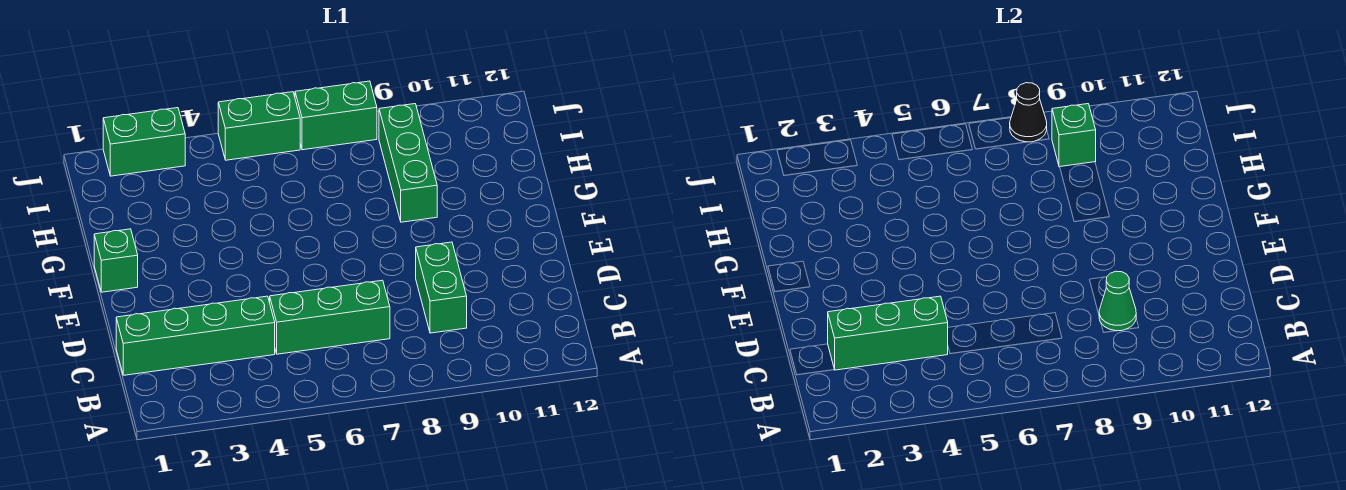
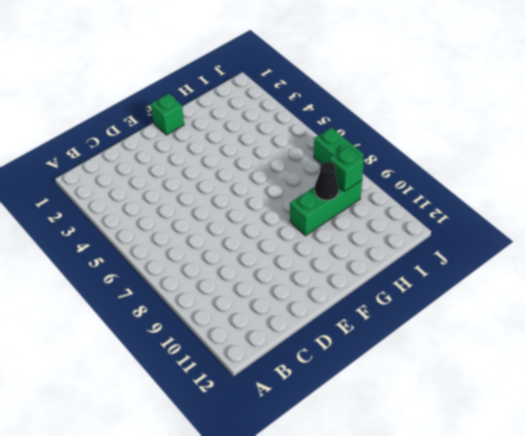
black 1x1 cone [314,162,339,200] -> black 1x1 cone moved to [1010,83,1047,142]
none -> green 1x4 brick [116,296,275,375]
none -> green 1x3 brick [270,280,390,354]
none -> green 1x2 brick [416,242,467,333]

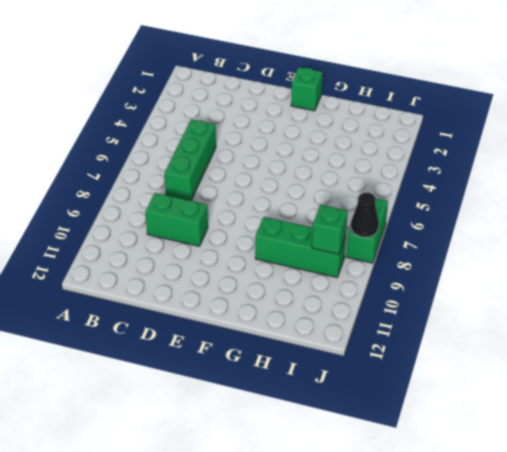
none -> green 1x4 brick [116,296,275,375]
none -> green 1x2 brick [103,108,185,176]
none -> green 1x2 brick [218,92,300,160]

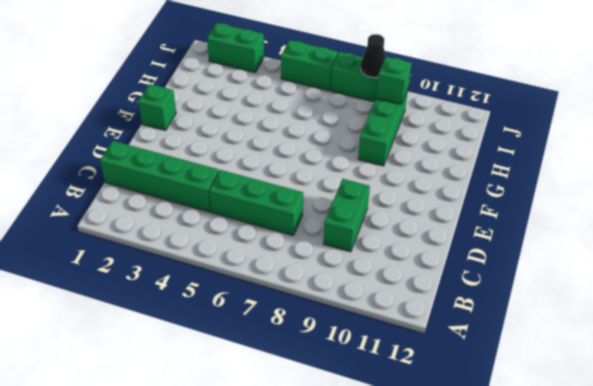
none -> green 1x3 brick [828,296,948,370]
none -> green 1x1 cone [1099,271,1136,331]

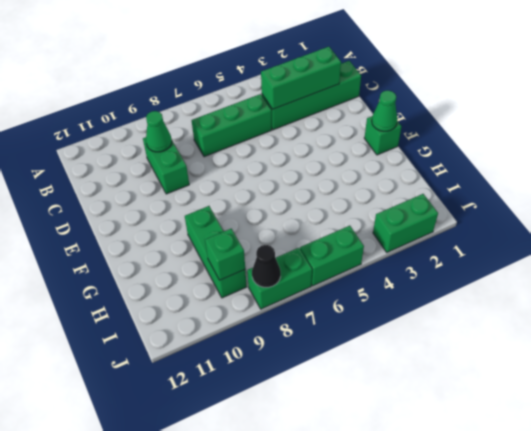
green 1x1 cone [372,91,397,131] -> none

